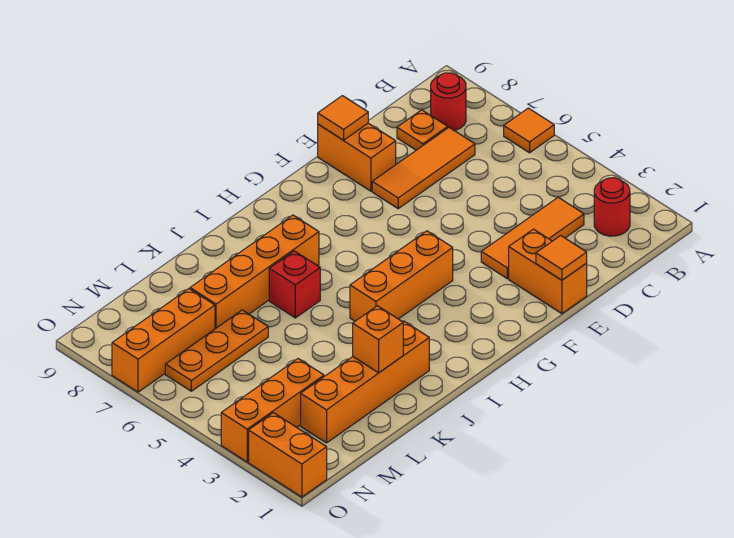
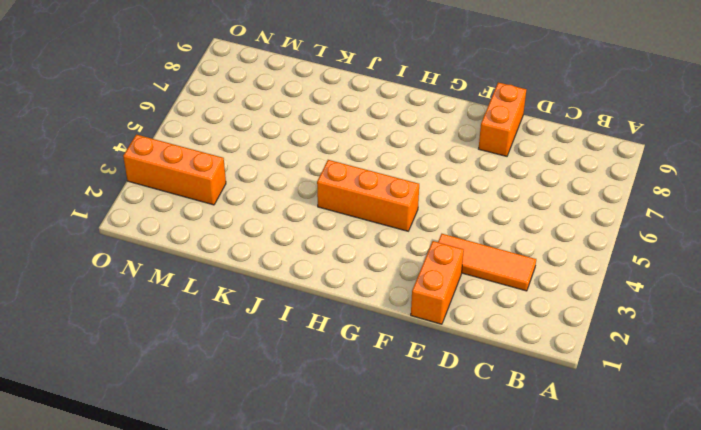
none -> orange 1x1 tile [504,108,554,153]
none -> red 1x1 round brick [594,178,630,236]
none -> red 1x1 round brick [431,73,466,131]

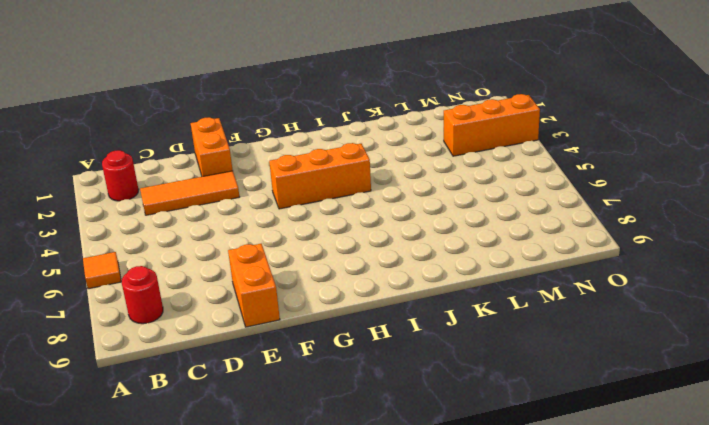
none -> orange 1x3 tile [372,128,475,209]
none -> orange 1x1 plate [397,110,448,150]
none -> orange 1x4 brick [190,215,319,329]

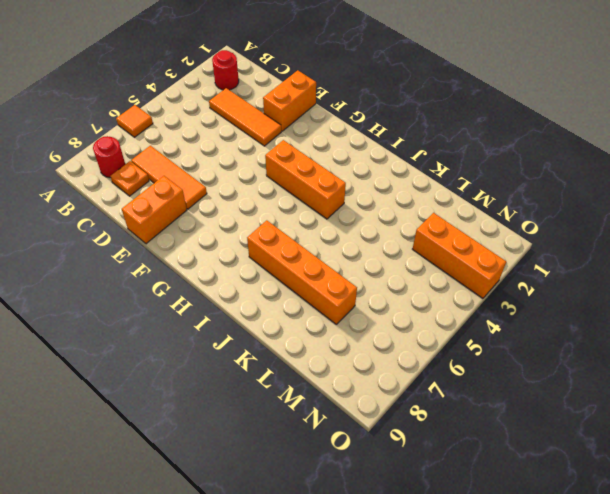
none -> orange 1x4 brick [301,321,429,443]
none -> red 1x1 brick [269,251,320,318]
none -> orange 1x3 plate [165,310,268,391]

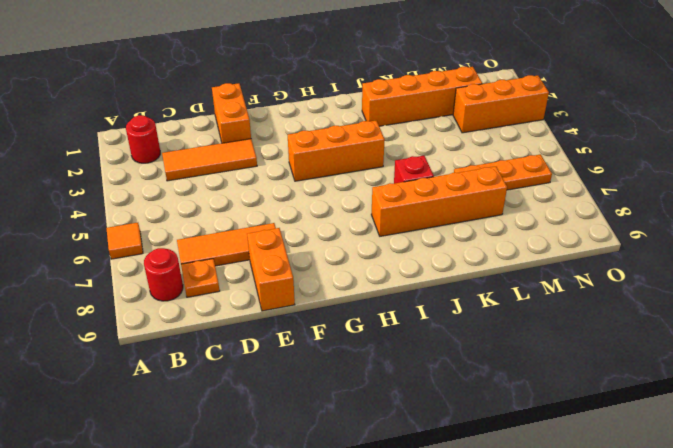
none -> orange 1x3 brick [112,289,215,392]
none -> orange 1x2 brick [249,413,327,497]
none -> orange 1x1 tile [536,236,587,280]

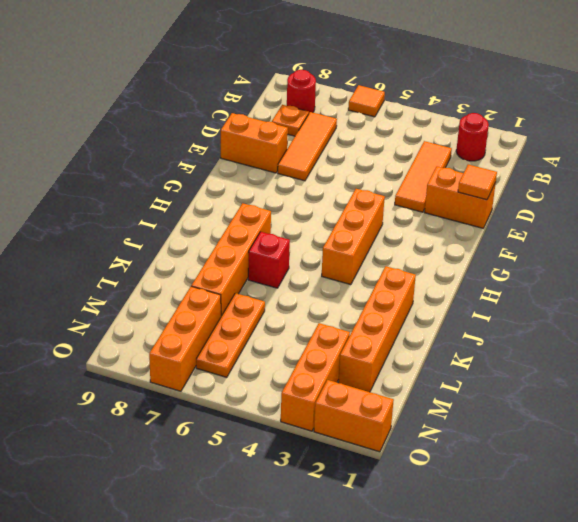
none -> orange 1x1 tile [318,96,368,140]
none -> orange 1x1 brick [353,306,403,373]

